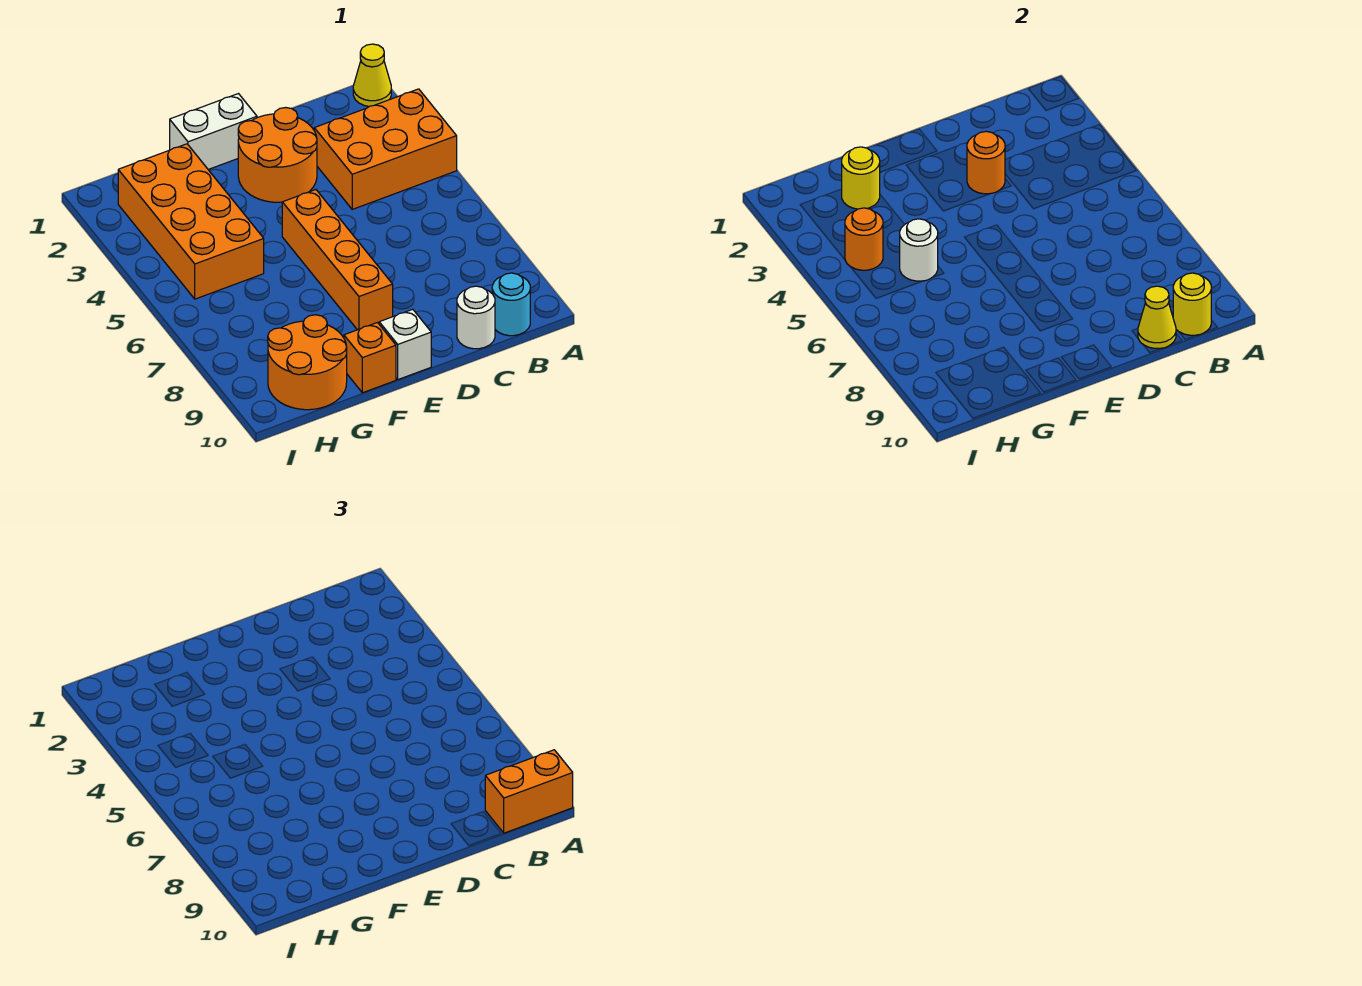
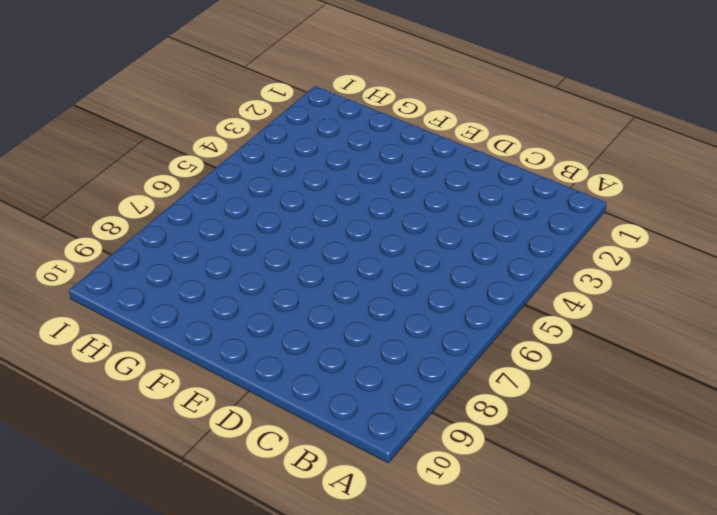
none -> yellow 1x1 cone [353,44,391,106]
none -> orange 2x3 brick [314,89,457,209]
none -> cyan 1x1 round brick [492,273,530,336]

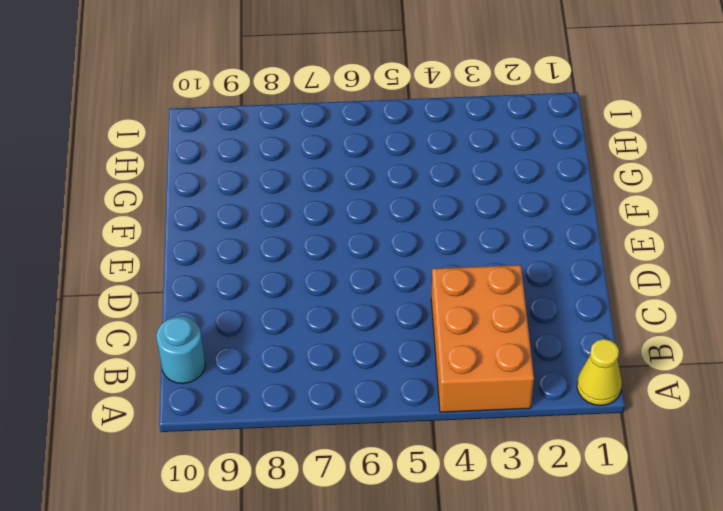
none -> white 1x1 round brick [457,286,495,349]
none -> orange 2x2 round brick [238,108,317,202]
none -> white 1x2 brick [170,94,257,169]

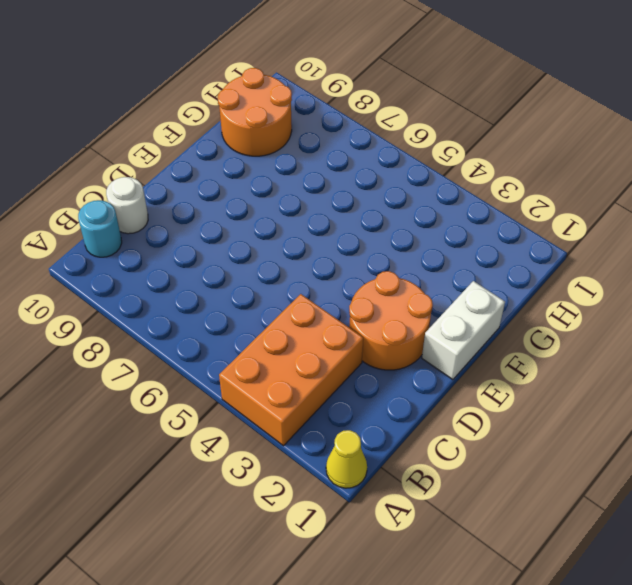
none -> orange 1x4 brick [282,190,393,330]
none -> white 1x1 brick [379,309,431,379]
none -> orange 1x1 brick [344,323,396,393]

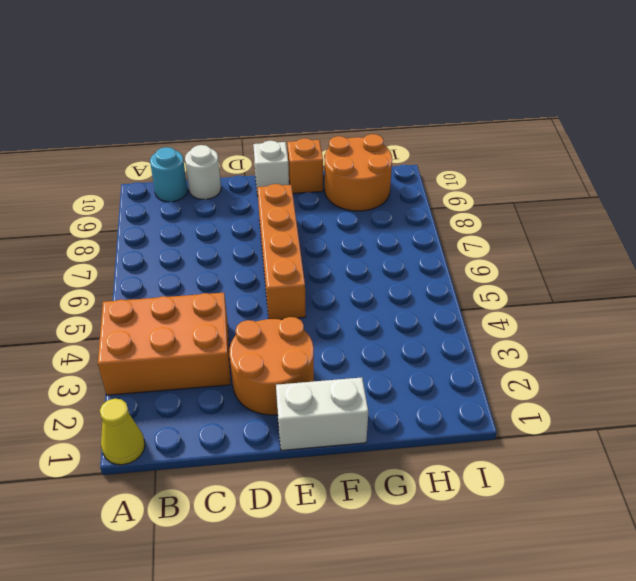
none -> orange 2x4 brick [118,144,264,299]
none -> yellow 1x1 round brick [1173,273,1211,335]
none -> yellow 1x1 cone [1138,286,1176,348]

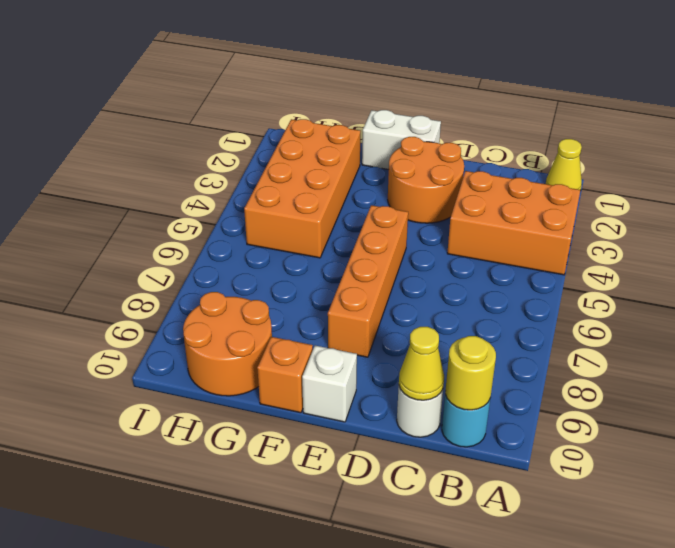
none -> orange 1x1 round brick [967,131,1005,194]
none -> yellow 1x1 round brick [842,147,880,209]
none -> white 1x1 round brick [900,219,938,281]

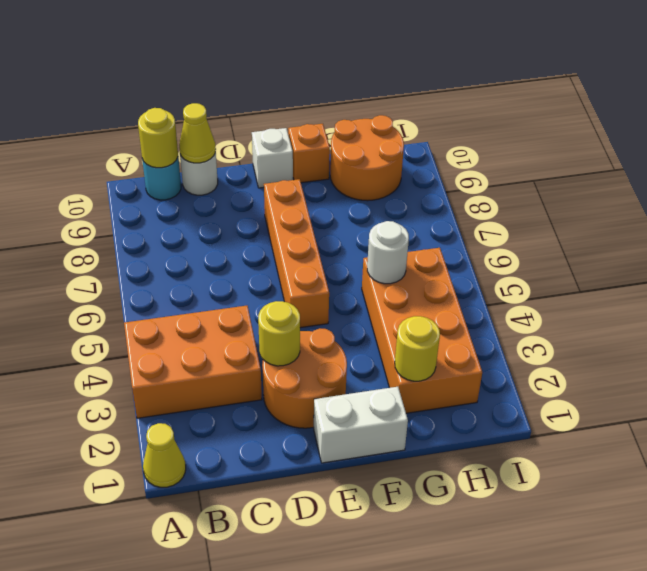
yellow 1x1 round brick [258,301,300,366] -> orange 1x1 round brick [967,131,1005,194]
none -> orange 1x1 round brick [845,208,883,270]
none -> orange 1x2 brick [485,750,573,833]

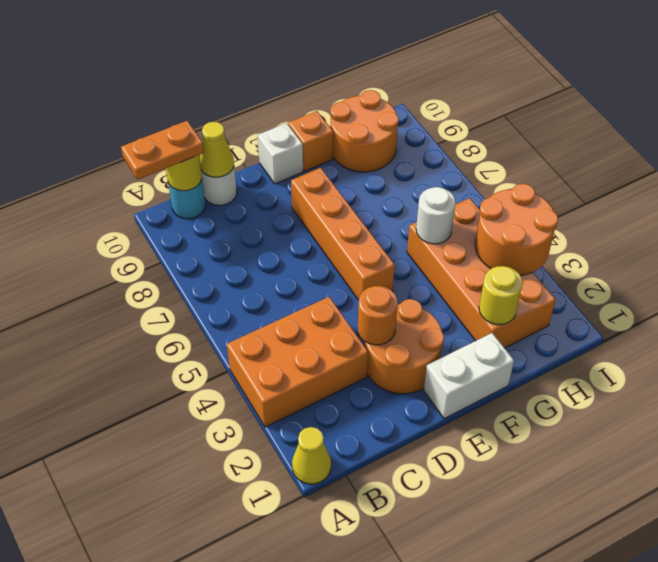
orange 1x2 plate [121,121,204,180] -> orange 1x2 brick [485,750,573,833]
orange 2x2 round brick [475,184,558,275] -> orange 1x1 round brick [845,208,883,270]

